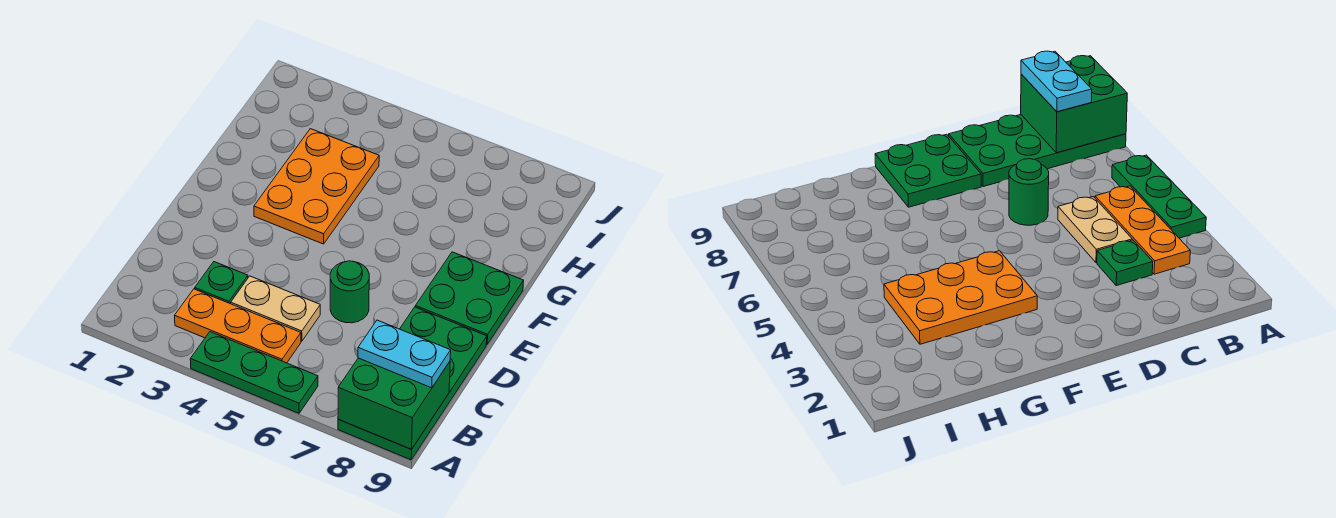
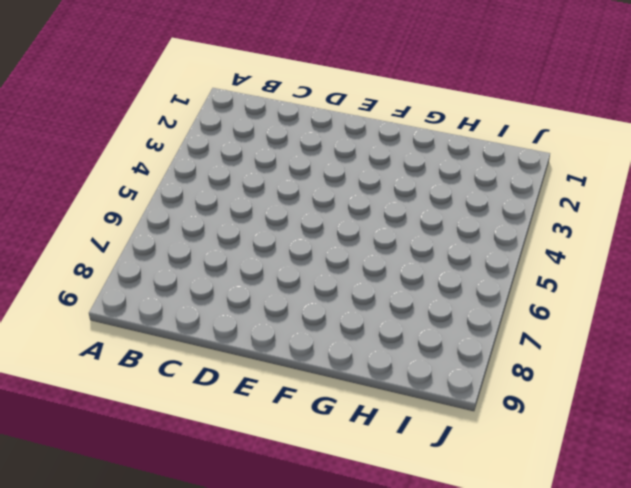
none -> green 1x3 plate [190,332,318,413]
none -> green 2x4 plate [338,307,487,460]

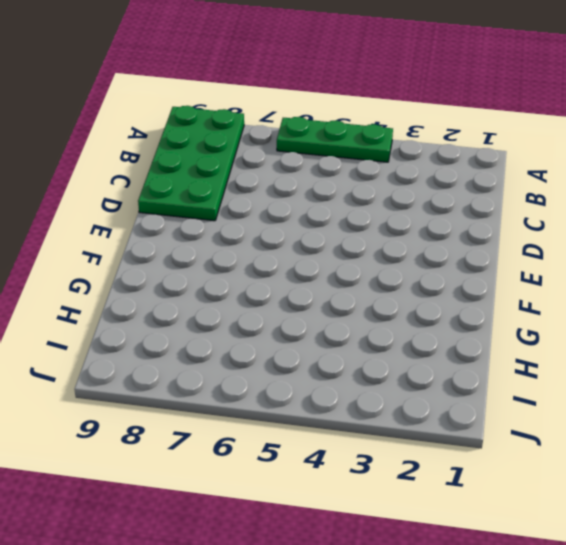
none -> orange 1x3 plate [175,289,301,363]
none -> green 1x1 plate [195,262,248,304]

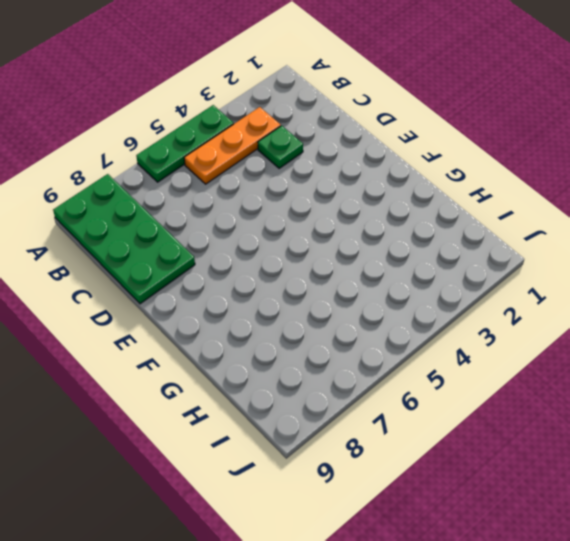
none -> tan 1x2 plate [231,276,320,341]
none -> green 1x1 round brick [330,261,369,323]

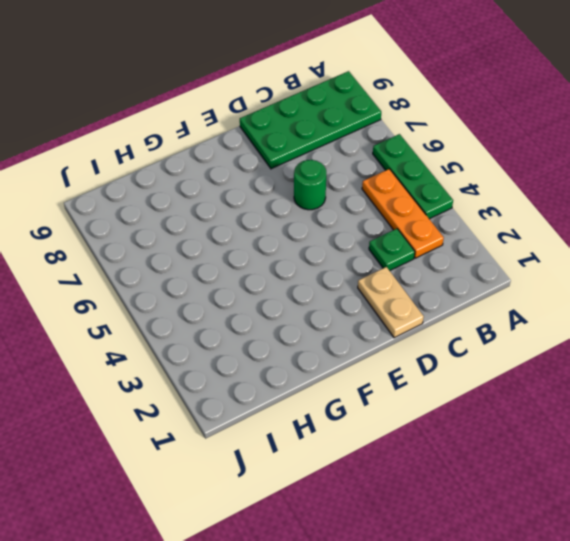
tan 1x2 plate [358,267,424,338] -> tan 1x2 plate moved to [231,276,320,341]
none -> green 2x2 plate [415,252,524,345]
none -> orange 2x3 plate [254,129,379,244]

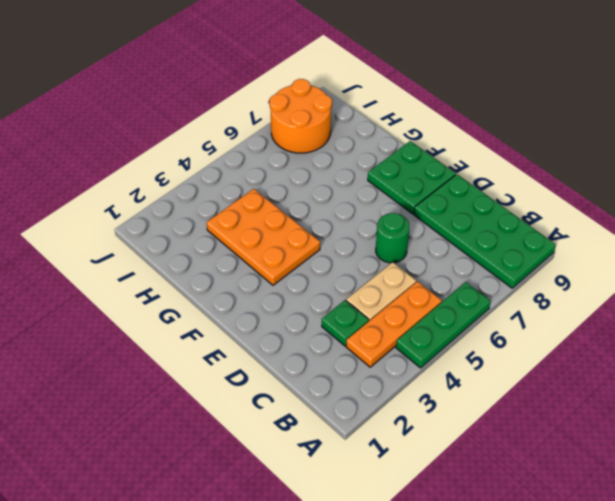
orange 2x2 round brick [269,79,332,153] -> none
none -> green 2x2 brick [338,358,450,449]
none -> cyan 1x2 plate [358,320,451,388]

